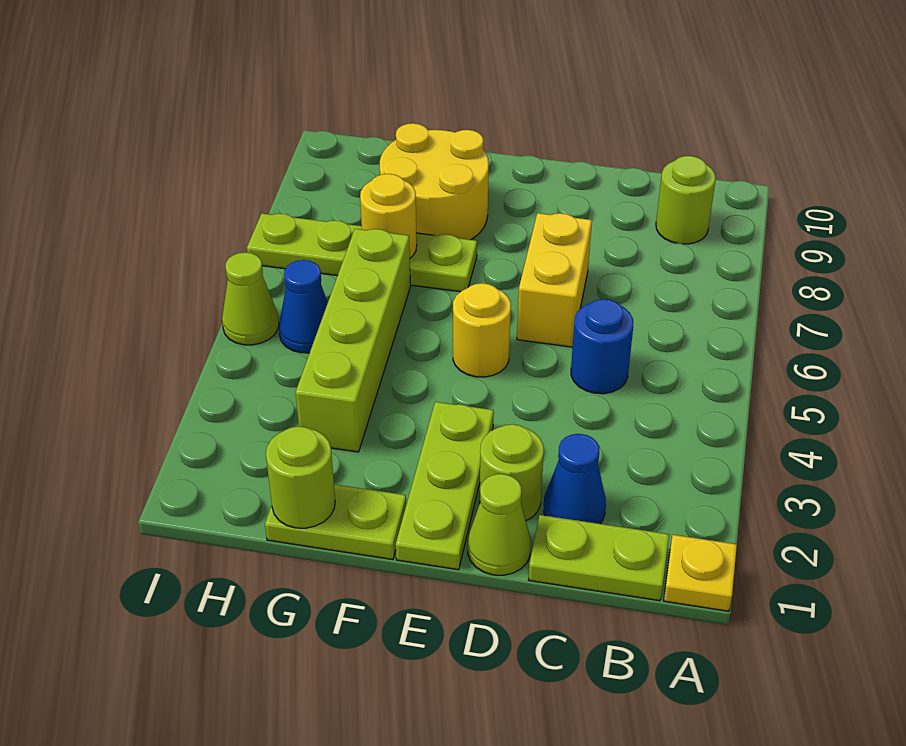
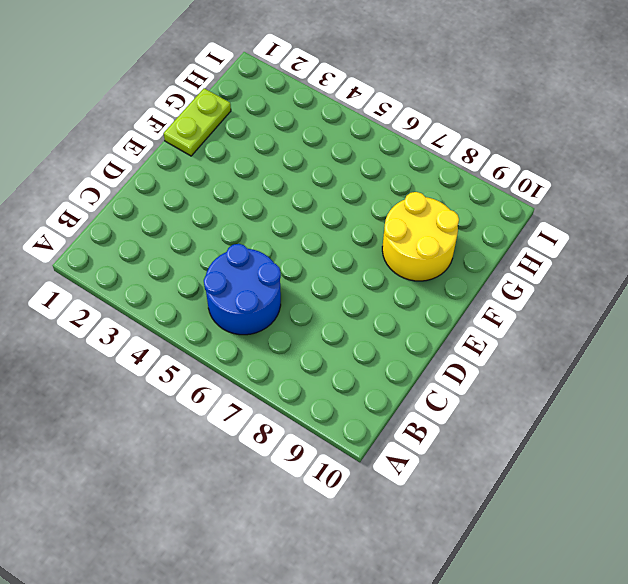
blue 2x2 round brick [204,244,281,335] -> blue 1x1 round brick [571,299,633,394]
none -> yellow 1x1 plate [664,535,737,611]
none -> lime 1x2 plate [529,515,669,601]
none -> lime 1x1 round brick [656,156,716,244]

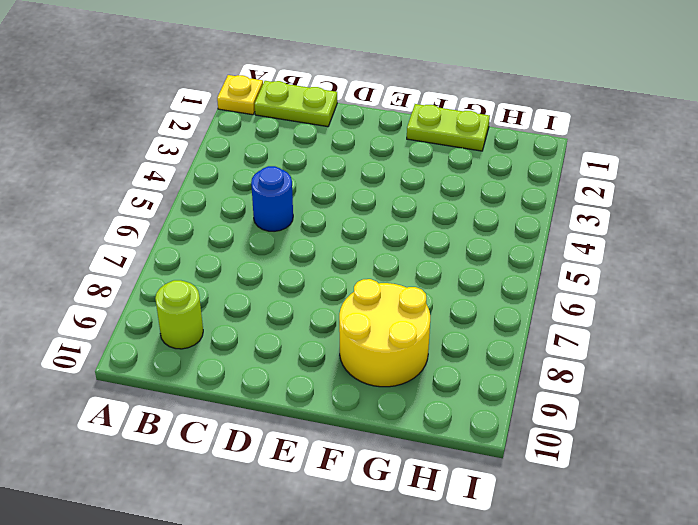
none -> blue 1x1 cone [544,434,606,524]
none -> lime 1x1 cone [468,474,531,575]
none -> lime 1x1 round brick [480,424,544,520]

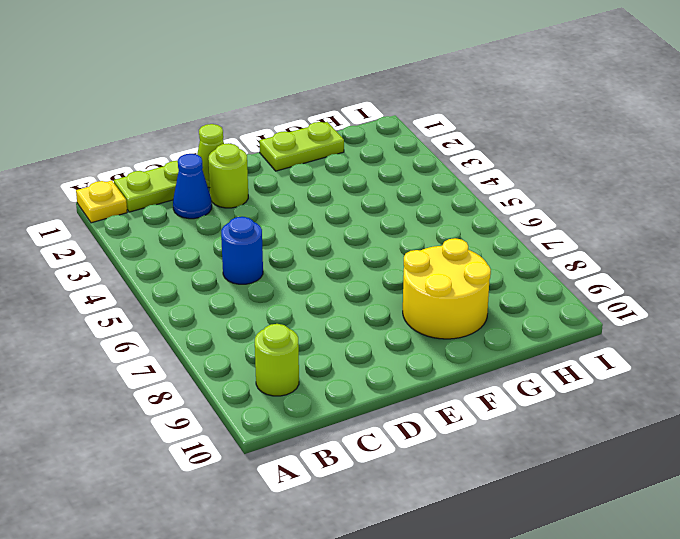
none -> yellow 1x2 brick [517,213,592,347]
none -> lime 1x3 plate [396,402,494,570]
none -> yellow 1x1 round brick [453,283,511,377]

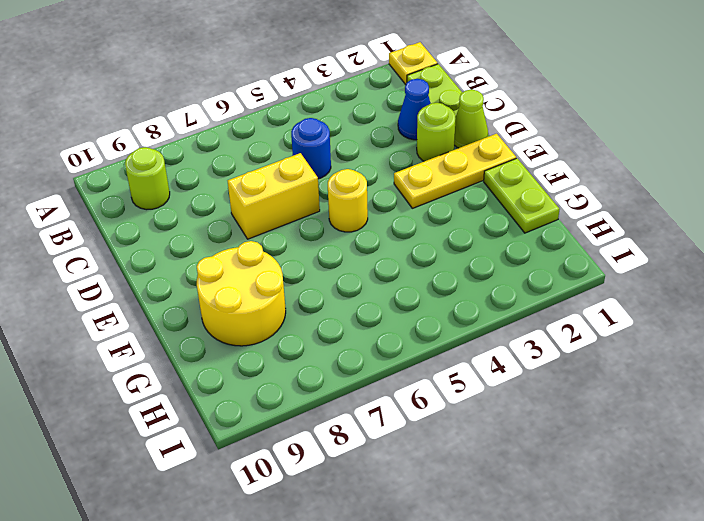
yellow 1x3 plate [394,134,516,208] -> lime 1x3 plate [396,402,494,570]
none -> lime 1x4 plate [247,213,477,292]
none -> lime 1x4 brick [296,229,410,452]
none -> blue 1x1 cone [279,260,328,353]

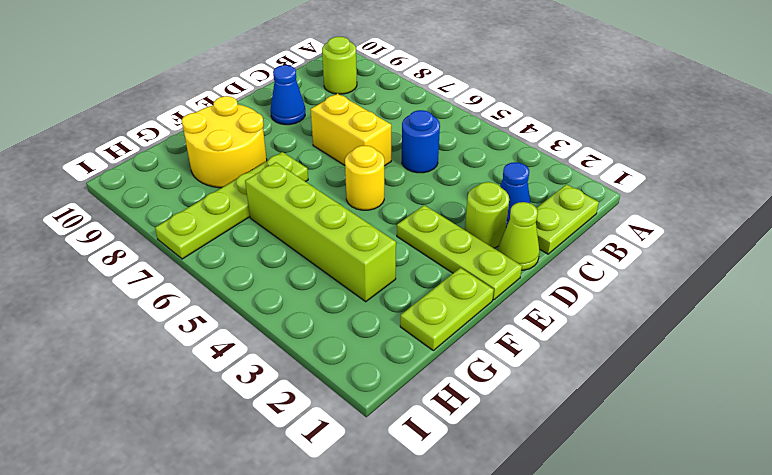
blue 1x1 cone [270,65,305,125] -> blue 1x1 cone moved to [279,260,328,353]
none -> yellow 1x1 plate [664,535,737,611]
none -> lime 1x1 cone [222,252,279,345]
none -> lime 1x1 round brick [266,426,335,528]

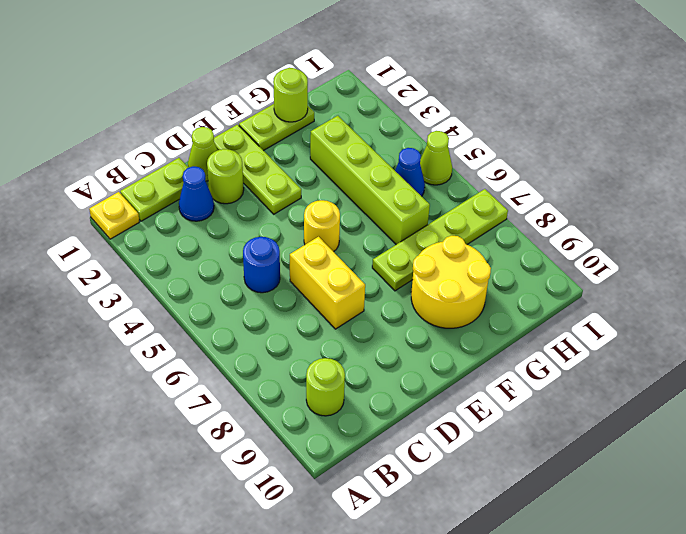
none -> yellow 1x1 round brick [360,174,417,258]

